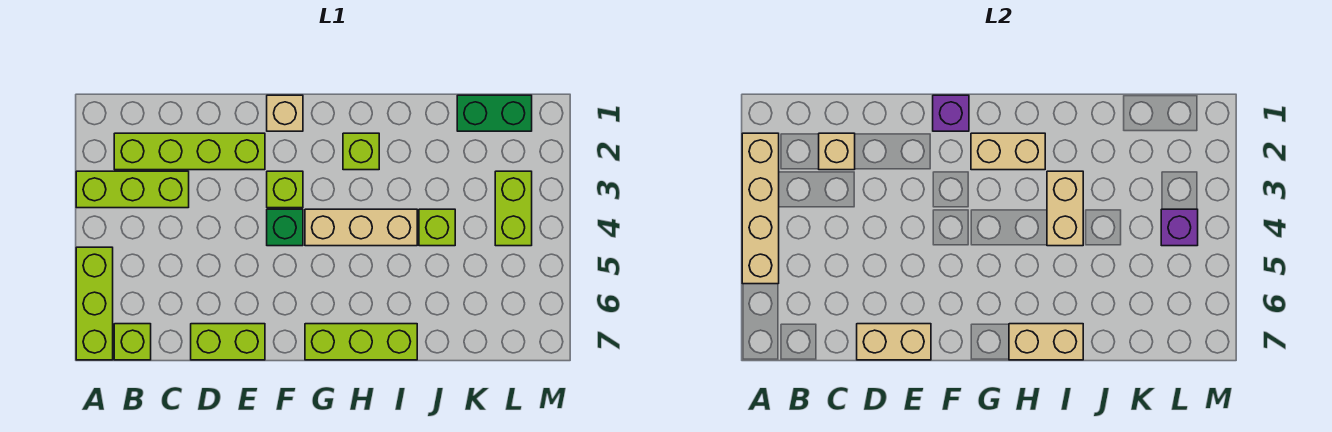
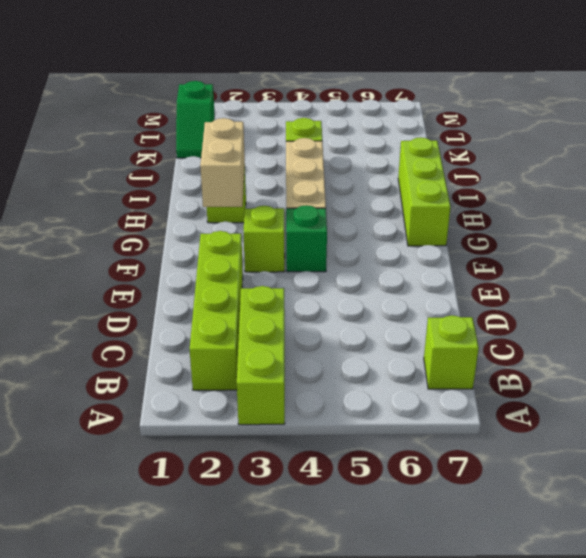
green 1x2 slope [176,81,215,158] -> green 1x2 brick [457,95,532,131]
none -> lime 1x3 brick [76,247,113,360]
none -> lime 1x2 brick [191,324,265,360]
none -> tan 1x1 brick [267,95,303,131]

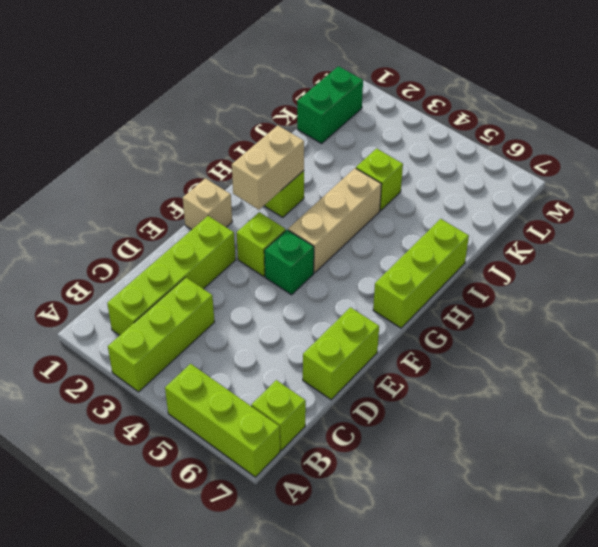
none -> lime 1x2 brick [495,171,532,246]
none -> tan 1x4 brick [742,133,779,284]
none -> tan 1x1 brick [819,133,855,170]

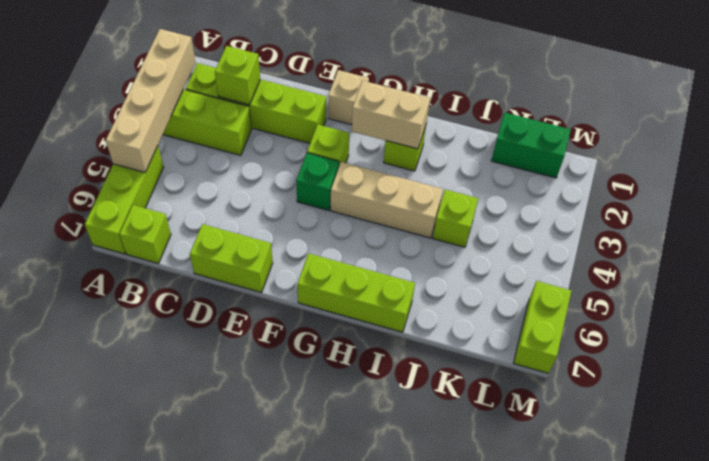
lime 1x1 brick [215,46,260,105] -> tan 1x1 brick [819,133,855,170]
lime 1x2 brick [514,281,571,373] -> lime 1x2 brick moved to [495,171,532,246]
none -> tan 1x2 brick [857,324,931,360]
none -> purple 1x1 brick [933,95,969,131]
none -> tan 1x2 brick [1009,324,1083,360]

